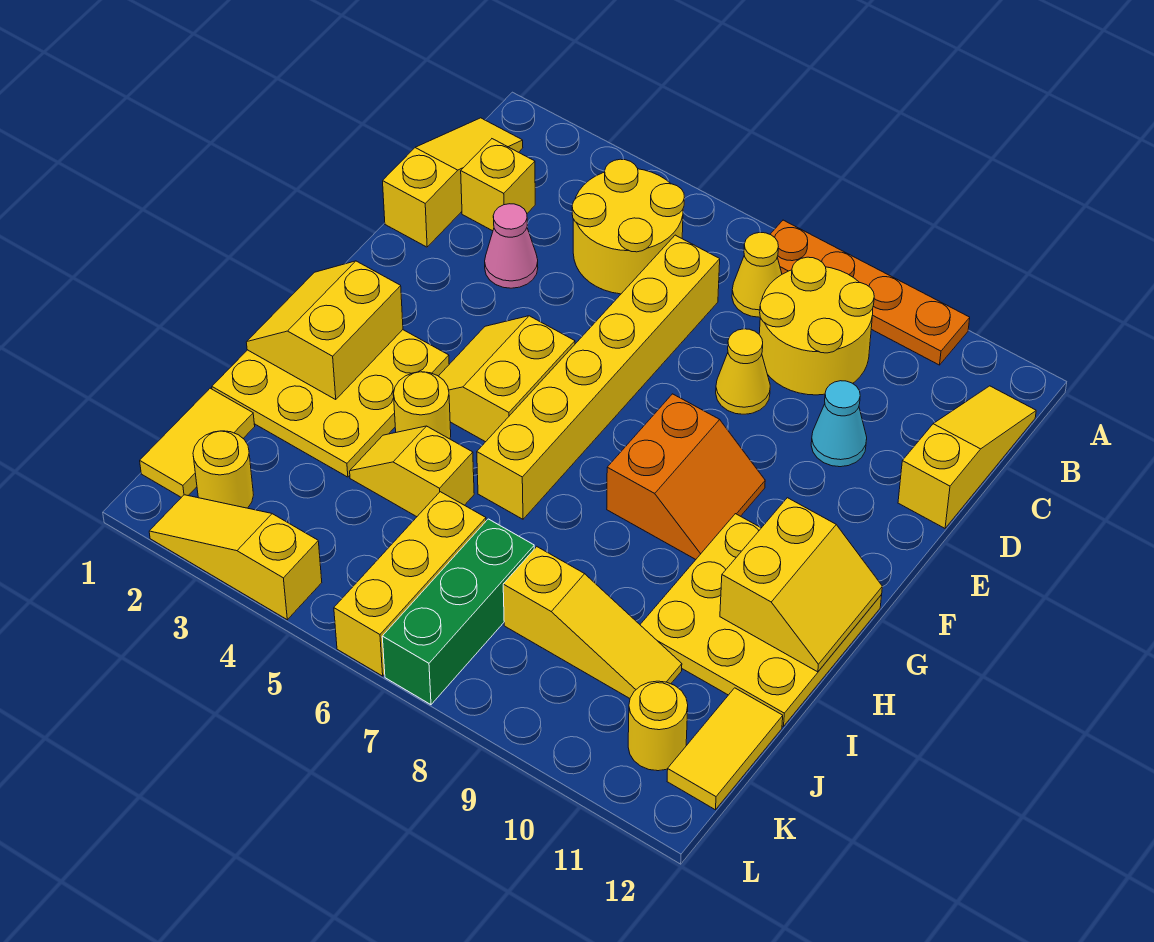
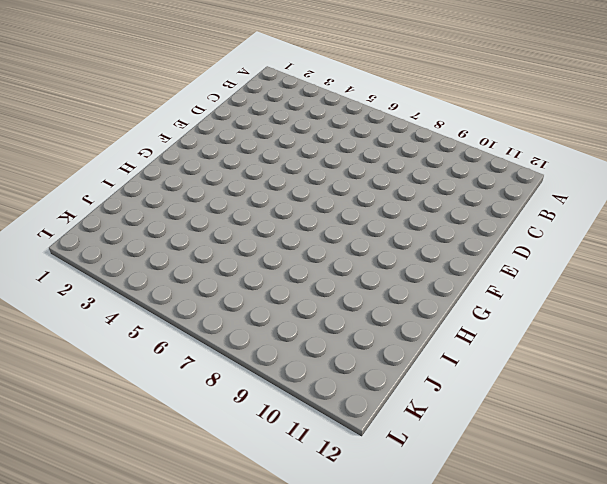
none -> orange 1x4 plate [770,220,970,365]
none -> yellow 1x3 slope [383,118,523,247]
none -> yellow 2x2 round brick [572,159,684,294]

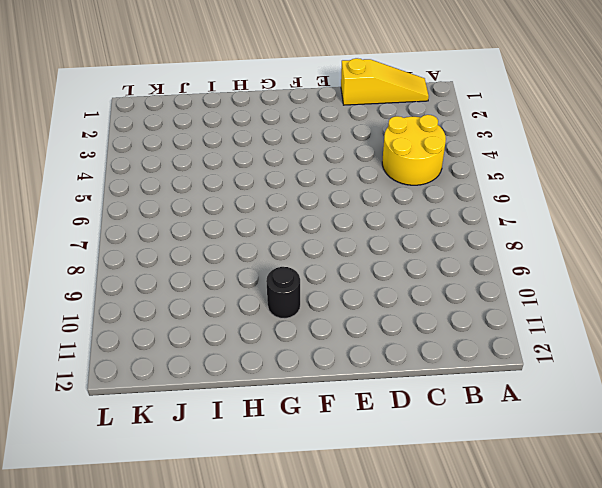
black 1x1 round brick [266,267,300,319] -> yellow 3x3 plate [640,514,882,726]
none -> orange 1x4 plate [770,220,970,365]
none -> yellow 1x1 cone [732,233,782,317]
none -> yellow 2x2 round brick [759,257,874,395]

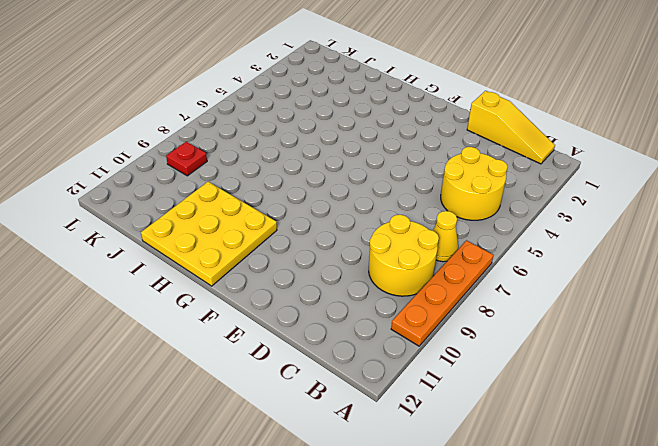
red 1x1 plate [166,142,207,176] -> none
none -> yellow 1x3 slope [898,386,1036,528]
none -> yellow 1x1 brick [461,139,535,231]
none -> yellow 1x6 brick [477,235,720,519]

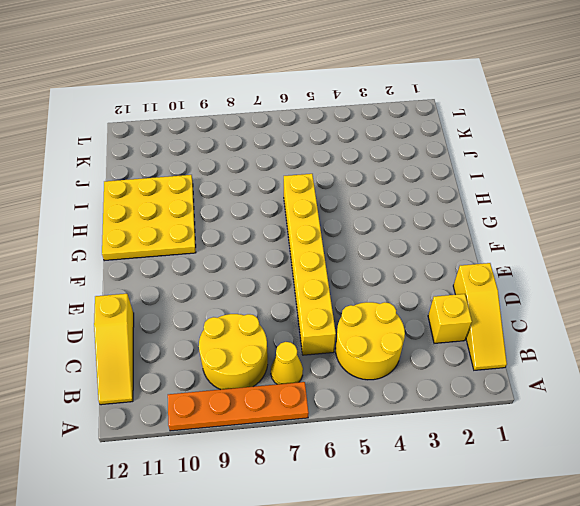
none -> pink 1x1 cone [485,204,538,288]
none -> yellow 1x1 cone [716,329,770,414]
none -> cyan 1x1 cone [811,381,867,467]

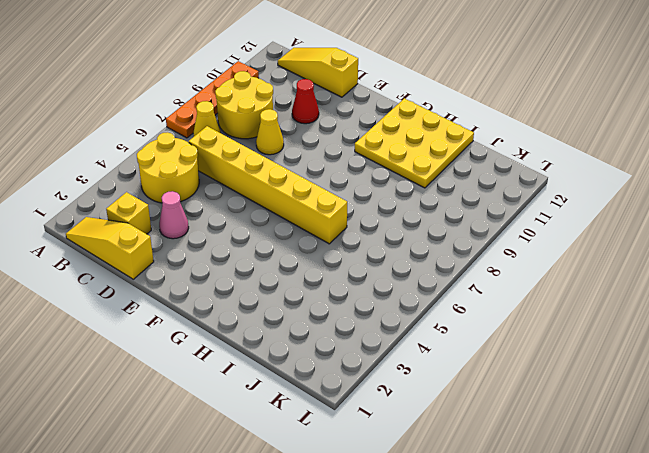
red 1x1 cone [292,79,319,124] -> cyan 1x1 cone [811,381,867,467]
none -> yellow 2x2 slope [439,316,575,442]
none -> orange 2x2 slope [607,394,765,559]
none -> yellow 3x3 plate [212,330,449,477]

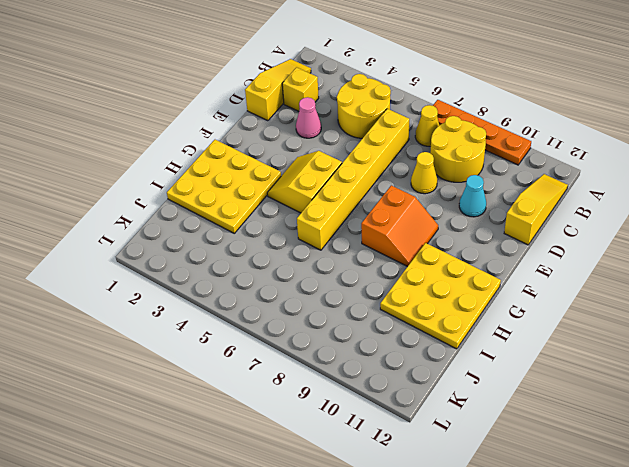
none -> yellow 1x1 round brick [394,372,451,439]
none -> yellow 1x2 slope [350,426,474,517]
none -> yellow 1x2 tile [140,388,255,497]

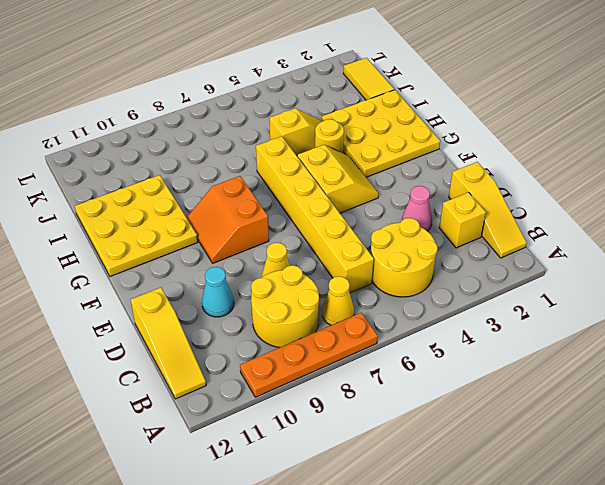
none -> yellow 1x3 brick [334,492,486,676]
none -> green 1x3 brick [382,519,534,705]
none -> yellow 1x3 slope [503,547,682,698]

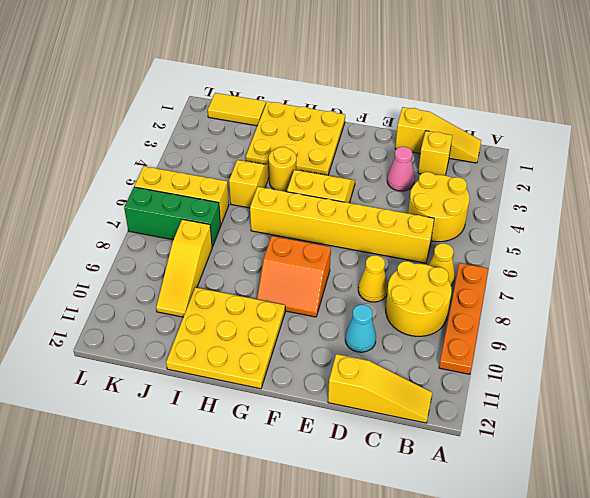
none -> yellow 1x2 tile [667,688,783,810]
none -> yellow 1x1 round brick [193,431,253,508]
none -> yellow 1x1 round brick [628,681,688,771]

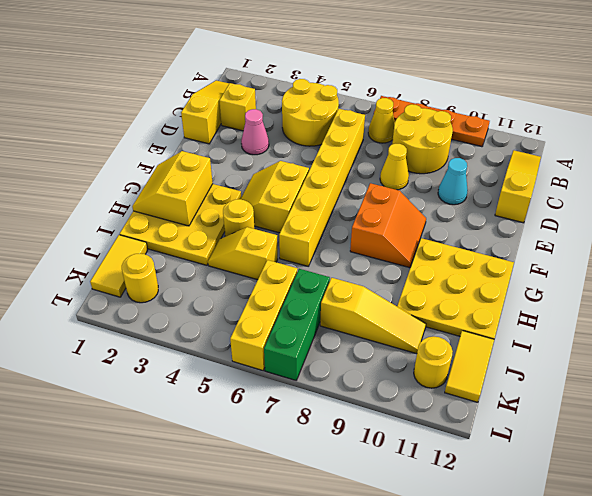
none -> yellow 1x3 slope [149,495,322,620]
none -> yellow 2x2 slope [720,498,882,672]

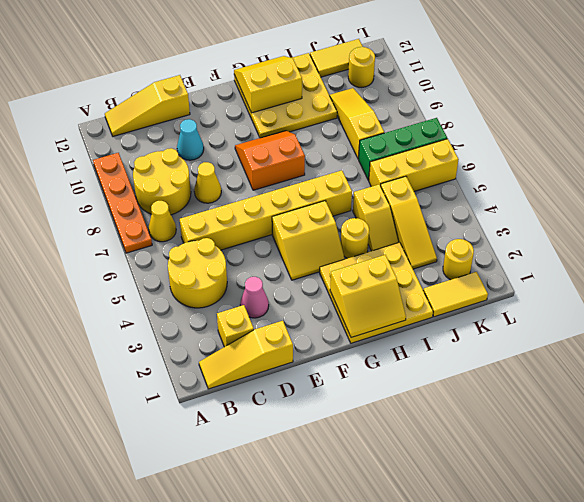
yellow 1x3 slope [381,176,437,269] -> yellow 1x3 slope moved to [149,495,322,620]

